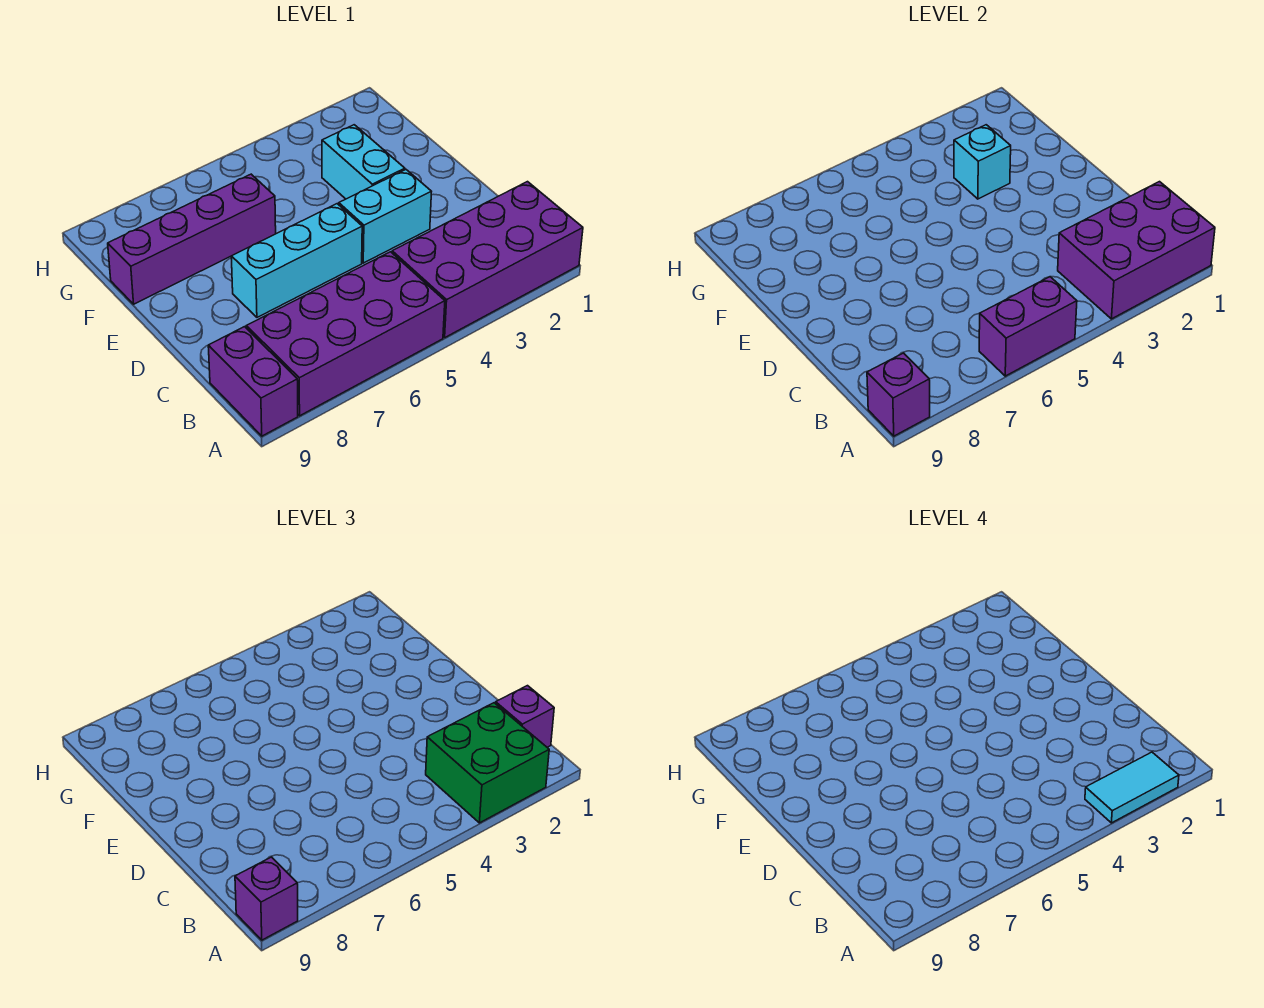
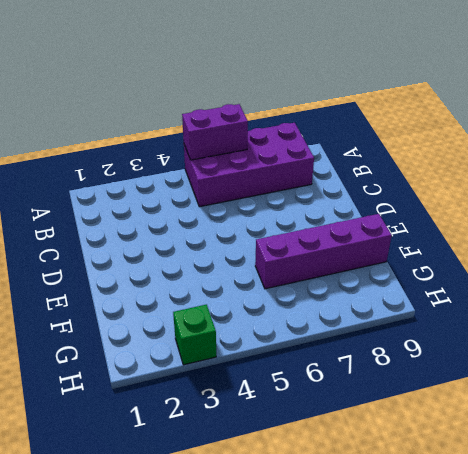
green 1x1 brick [173,305,216,365] -> none
none -> purple 2x4 brick [392,182,583,337]
none -> purple 1x2 brick [208,327,298,436]
none -> cyan 1x2 brick [339,170,432,263]

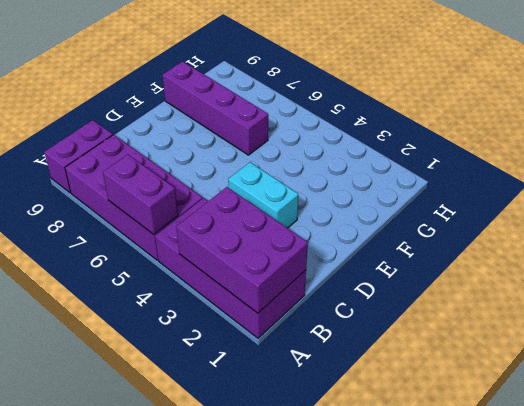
none -> cyan 1x3 brick [231,204,362,317]
none -> cyan 1x2 brick [322,125,405,199]
none -> purple 1x1 brick [867,353,930,436]

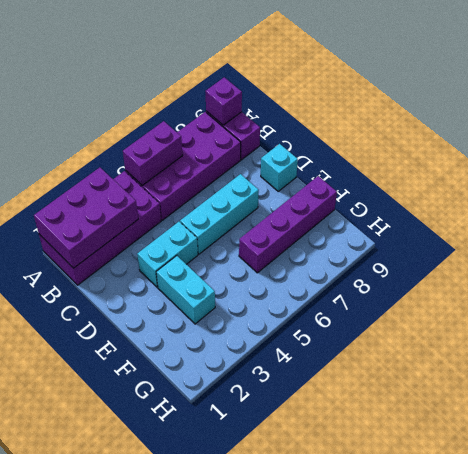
cyan 1x1 brick [261,144,298,191] -> cyan 1x1 brick moved to [954,125,1011,199]
none -> green 2x2 brick [426,703,549,823]
none -> purple 1x1 brick [235,857,298,940]
none -> purple 1x1 brick [496,686,554,747]

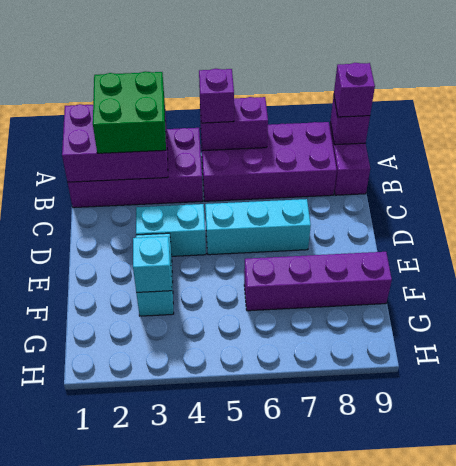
purple 1x1 brick [199,69,234,123] -> purple 1x1 brick moved to [496,686,554,747]
none -> cyan 1x2 tile [1085,752,1179,823]

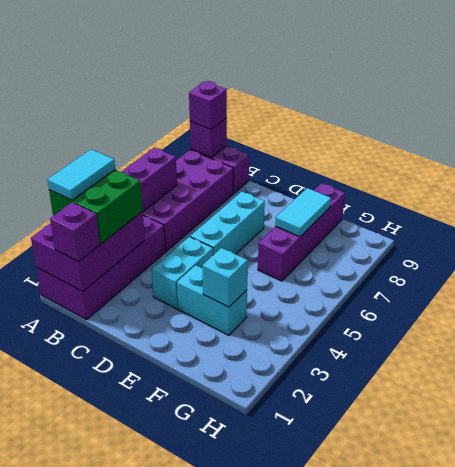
cyan 1x2 tile [275,188,331,237] -> none

